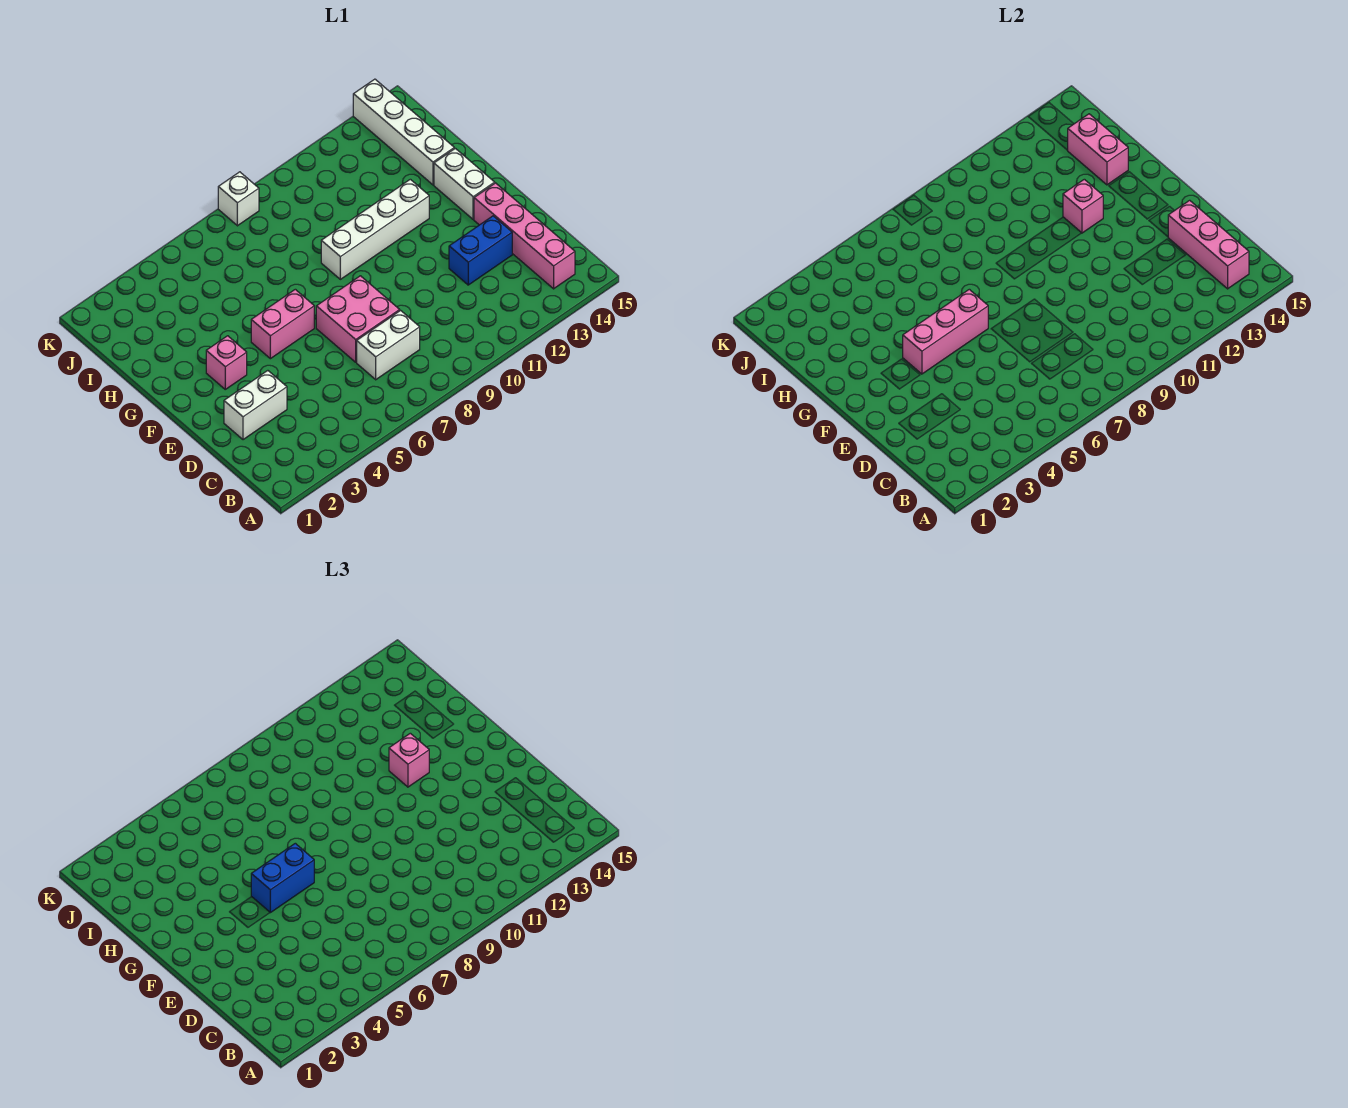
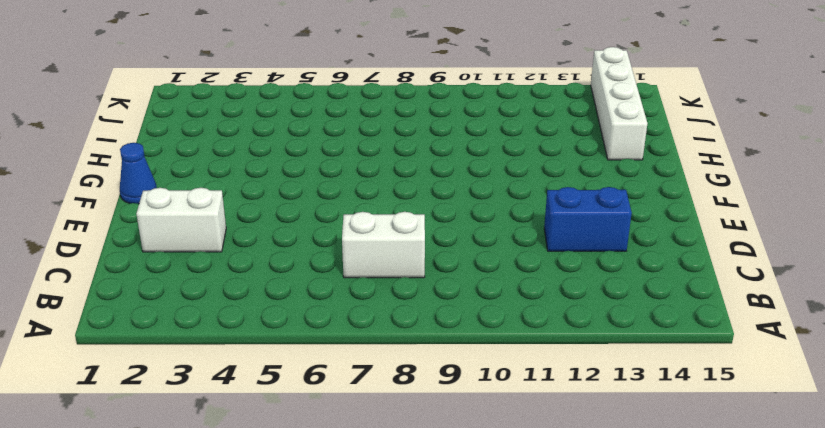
blue 1x1 cone [120,143,157,204] -> none
none -> pink 1x4 brick [474,183,575,289]
none -> pink 2x2 brick [316,276,400,362]
none -> pink 1x1 brick [206,336,247,389]

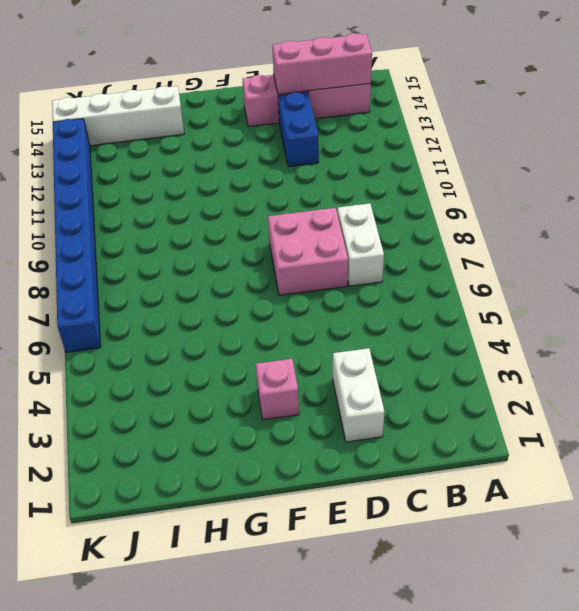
blue 1x8 brick [53,119,101,352] -> white 1x1 brick [218,172,259,226]
none -> pink 1x2 brick [251,289,314,359]
none -> white 1x2 brick [434,148,495,219]
none -> white 1x4 brick [321,179,429,279]

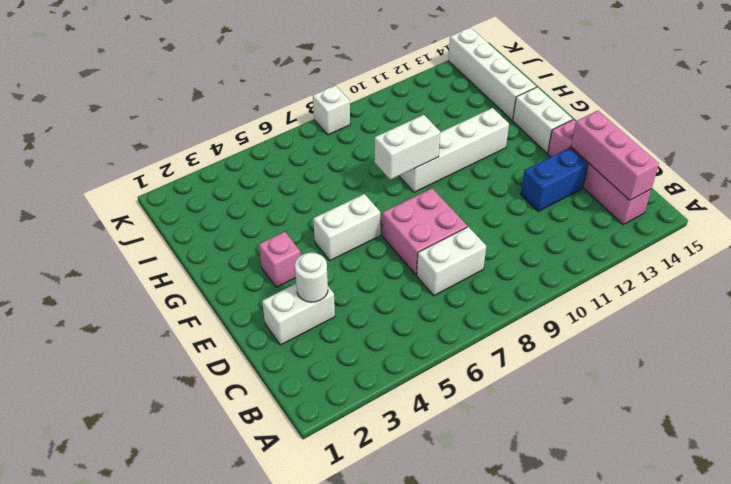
white 1x1 round brick [295,253,328,302] -> none
white 1x2 brick [313,194,380,261] -> pink 1x2 brick [251,289,314,359]
white 1x2 brick [374,115,440,180] -> none
none -> pink 1x3 brick [903,289,988,374]
none -> pink 1x1 brick [1063,179,1103,233]
none -> pink 1x2 brick [1067,114,1128,185]

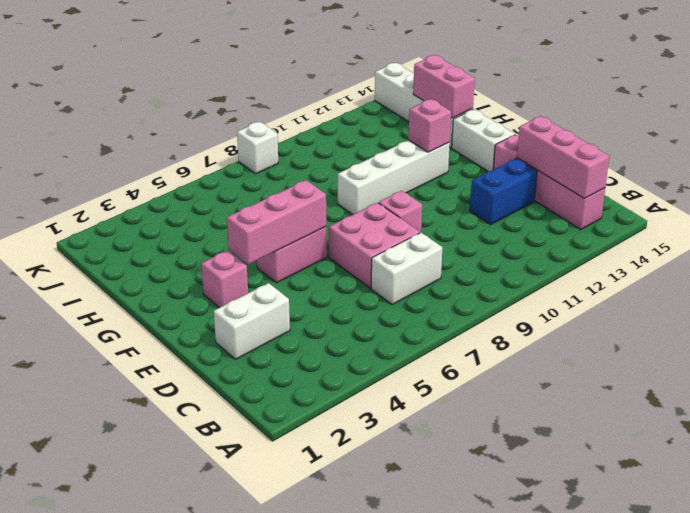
pink 1x1 brick [379,191,422,233] -> pink 1x1 brick moved to [389,733,429,787]
none -> blue 1x2 brick [251,843,314,913]

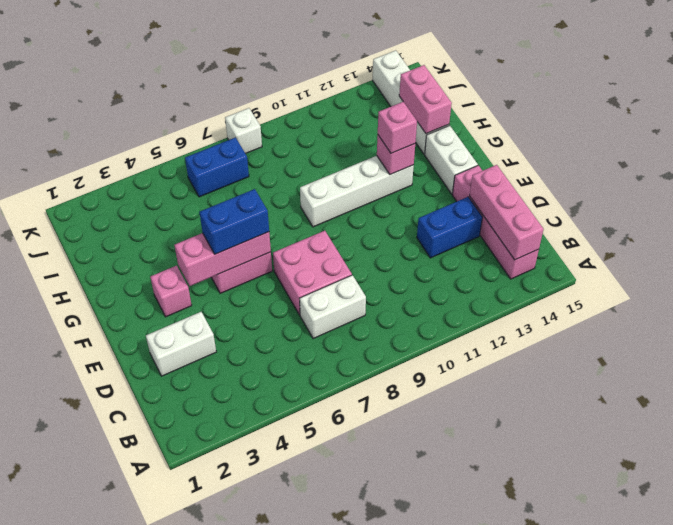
blue 1x2 brick [185,138,249,197] -> none

